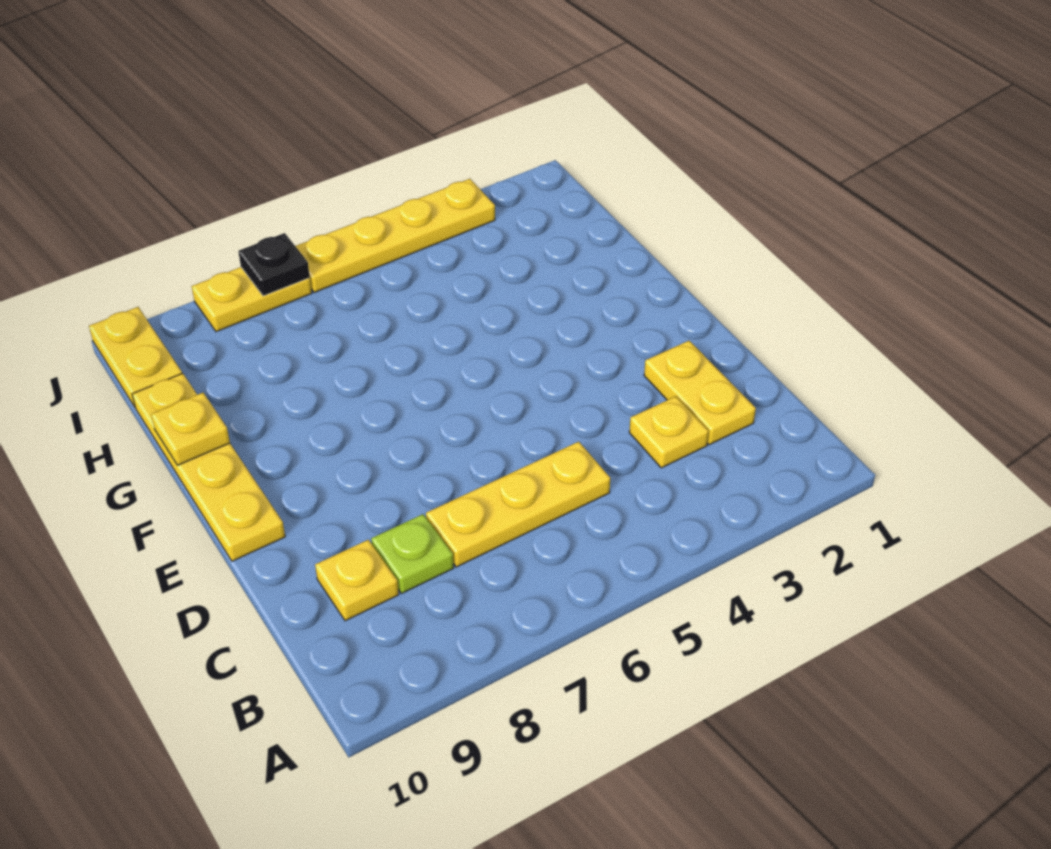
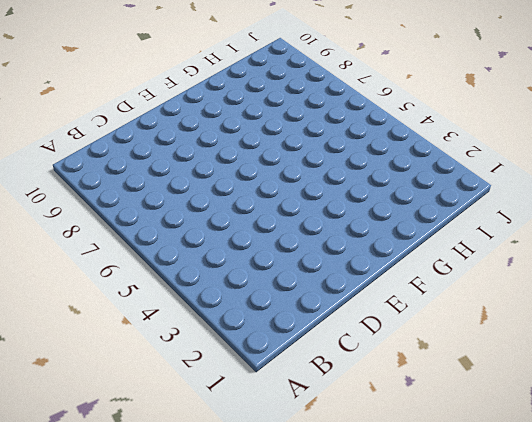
none -> yellow 1x2 plate [644,341,756,445]
none -> yellow 1x1 plate [629,396,709,468]

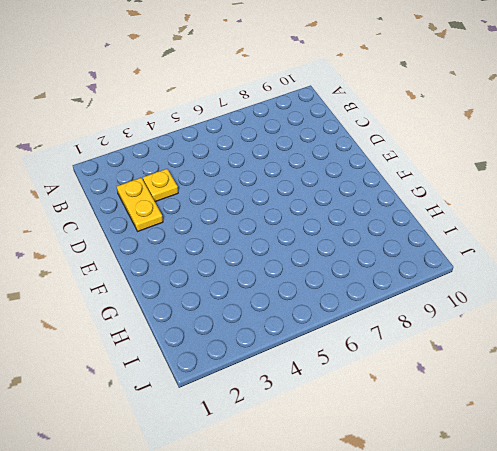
none -> yellow 1x3 plate [426,442,610,567]
none -> lime 1x1 plate [371,514,454,594]

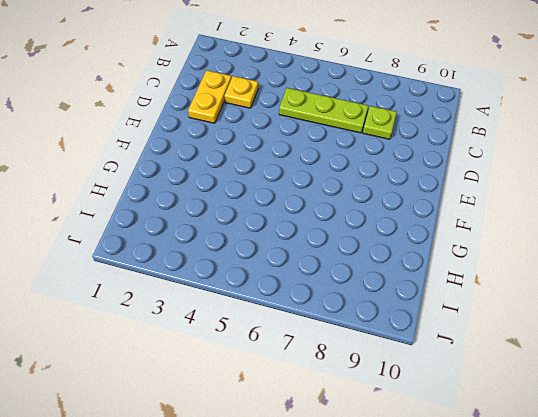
lime 1x3 plate [279,88,368,133] -> yellow 1x3 plate [426,442,610,567]
none -> yellow 1x1 plate [315,540,399,621]
none -> yellow 1x4 plate [132,373,285,561]

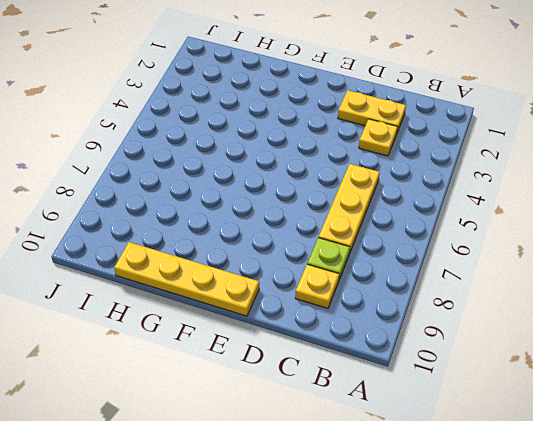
none -> yellow 1x2 plate [89,307,182,407]
none -> yellow 1x4 plate [296,179,495,293]

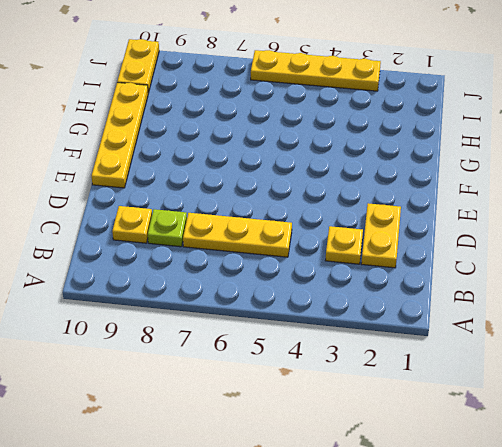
none -> yellow 1x2 plate [192,267,312,332]
none -> yellow 1x1 plate [151,393,230,465]

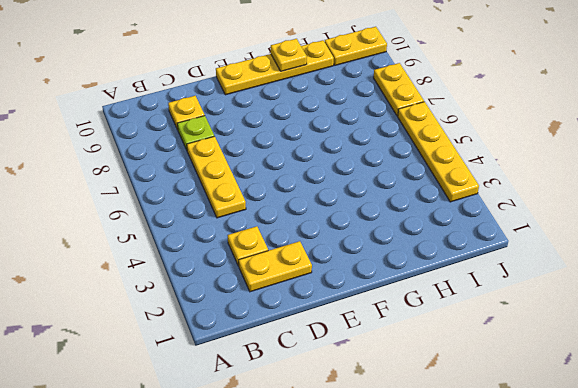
none -> black 1x1 plate [238,233,310,296]

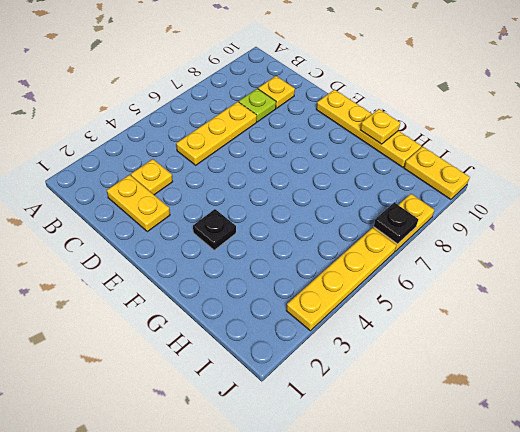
black 1x1 plate [193,209,236,250] -> none

